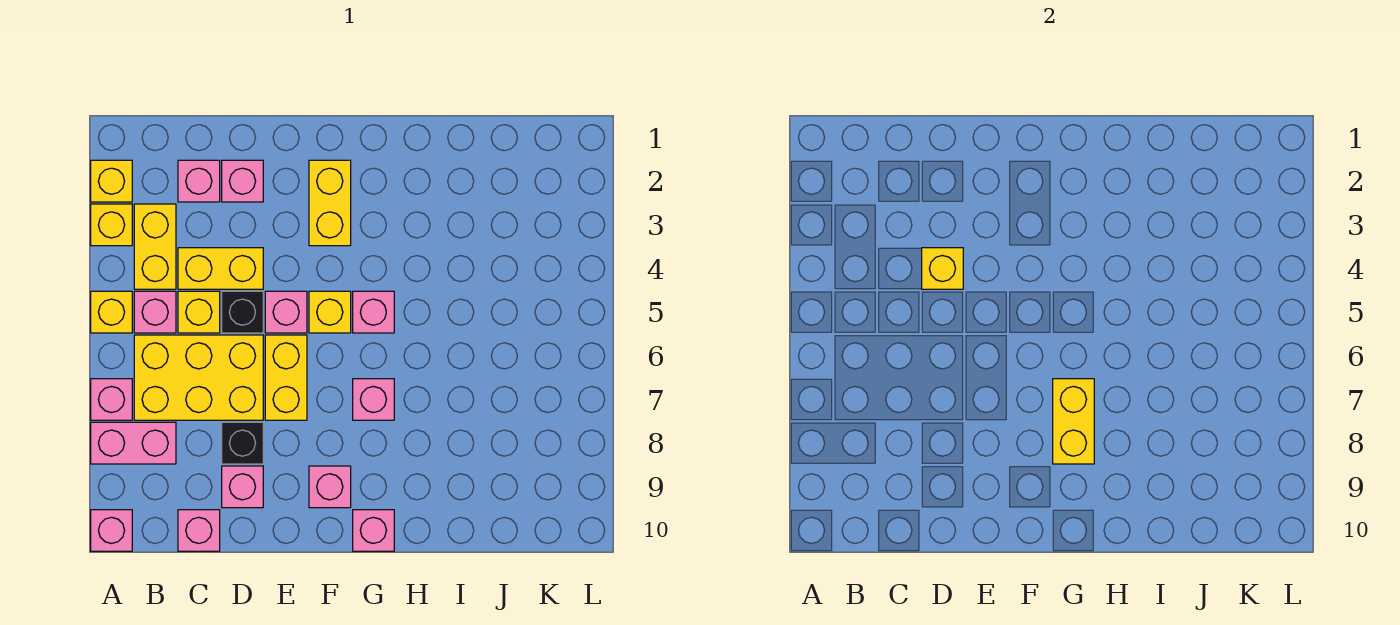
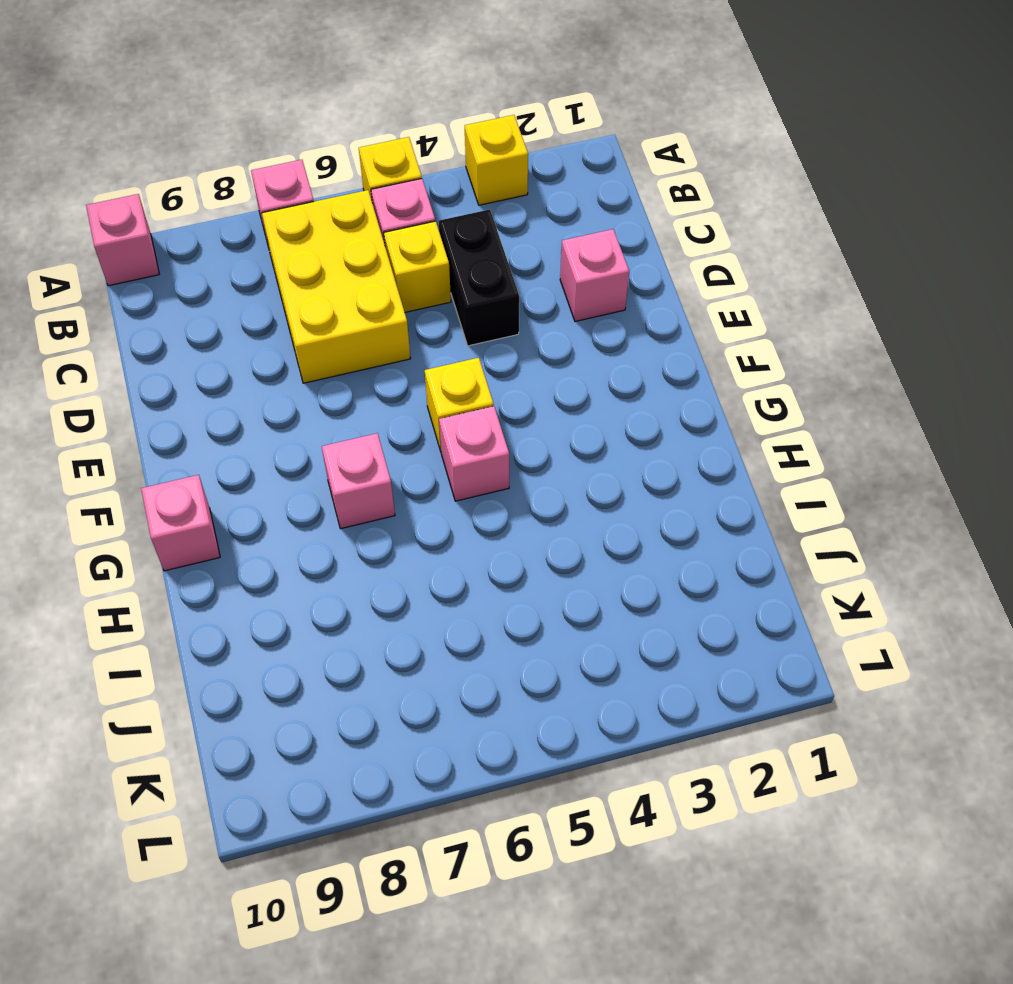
black 1x2 brick [439,209,519,346] -> yellow 1x2 brick [178,248,263,289]
none -> yellow 1x1 brick [91,160,132,202]
none -> pink 1x2 brick [91,422,176,464]
none -> yellow 1x2 brick [134,204,176,289]

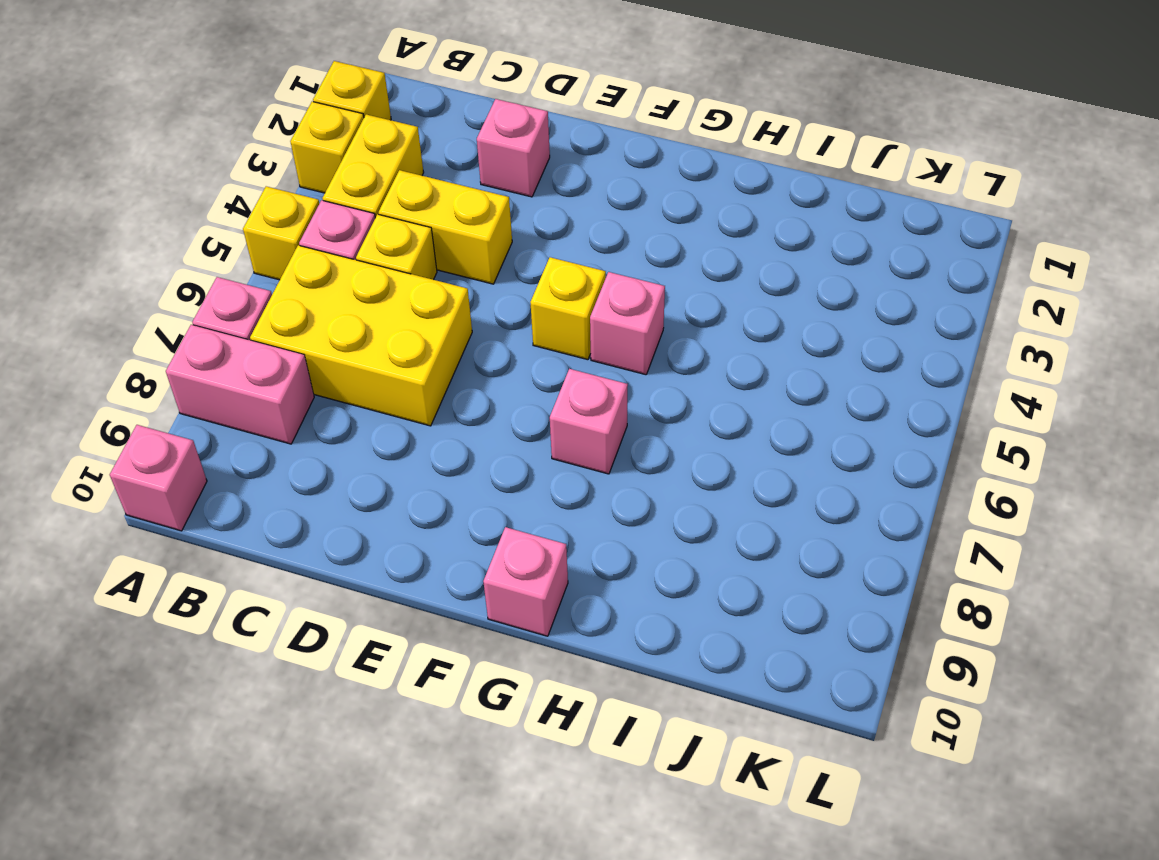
none -> pink 1x1 brick [178,160,220,202]
none -> pink 1x1 brick [178,510,220,551]
none -> black 1x1 brick [222,291,263,333]

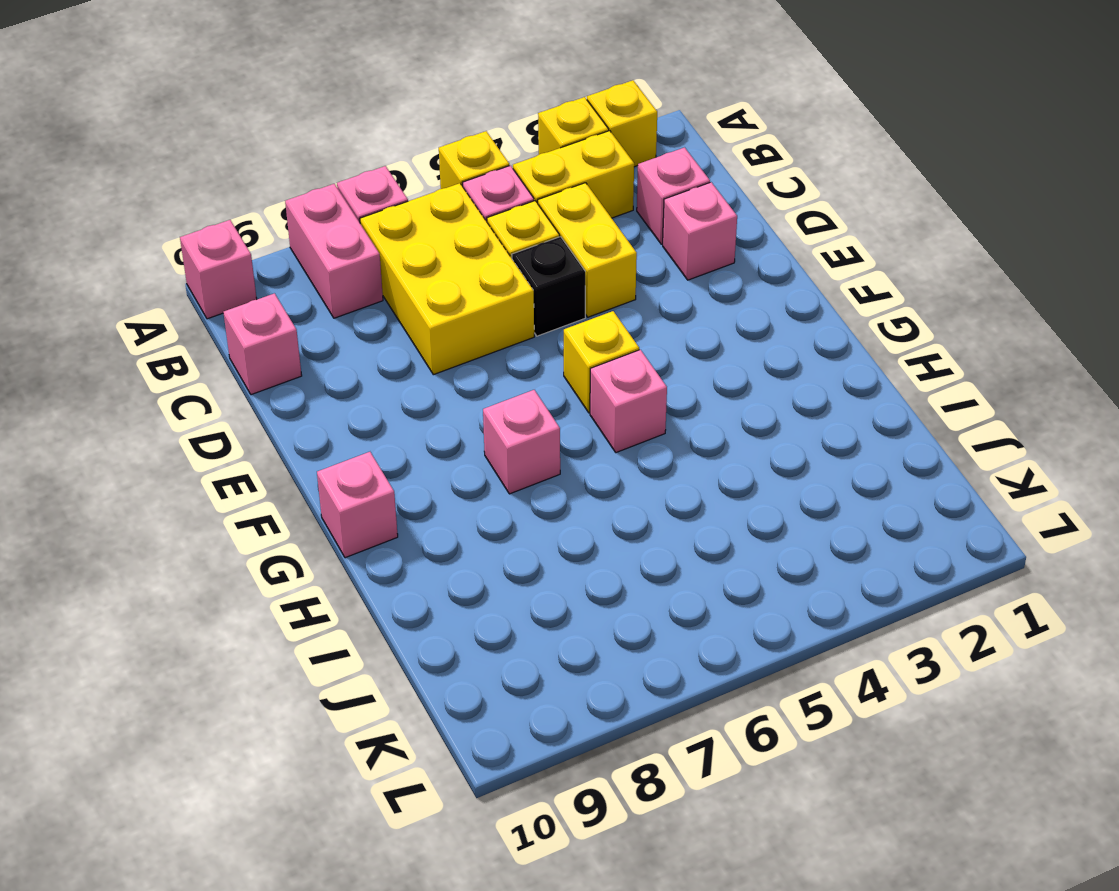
none -> black 1x1 brick [222,422,263,464]
none -> pink 1x1 brick [222,466,263,508]
none -> pink 1x1 brick [265,291,307,333]

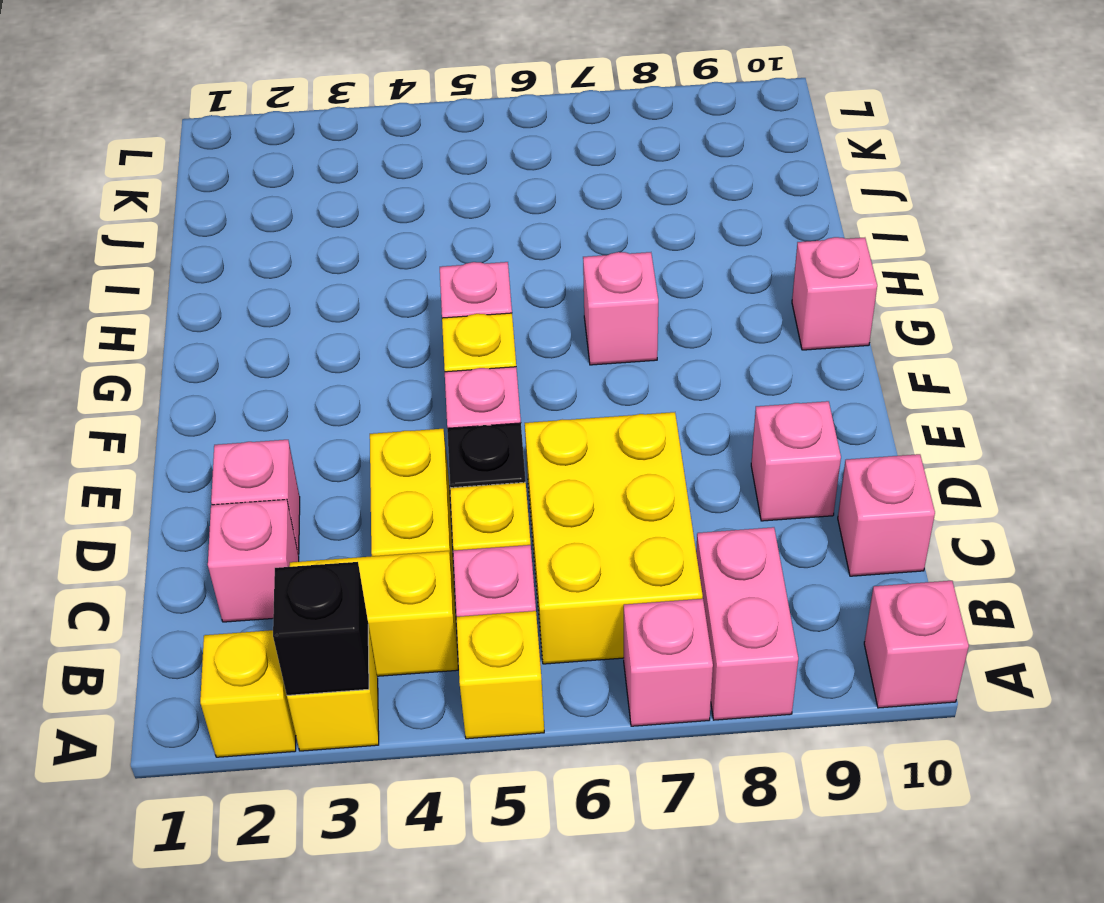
black 1x1 brick [273,562,369,695] -> black 1x1 brick moved to [222,422,263,464]
none -> yellow 1x2 brick [265,335,307,420]
none -> yellow 1x2 brick [309,160,351,246]
none -> pink 1x1 brick [309,466,351,508]

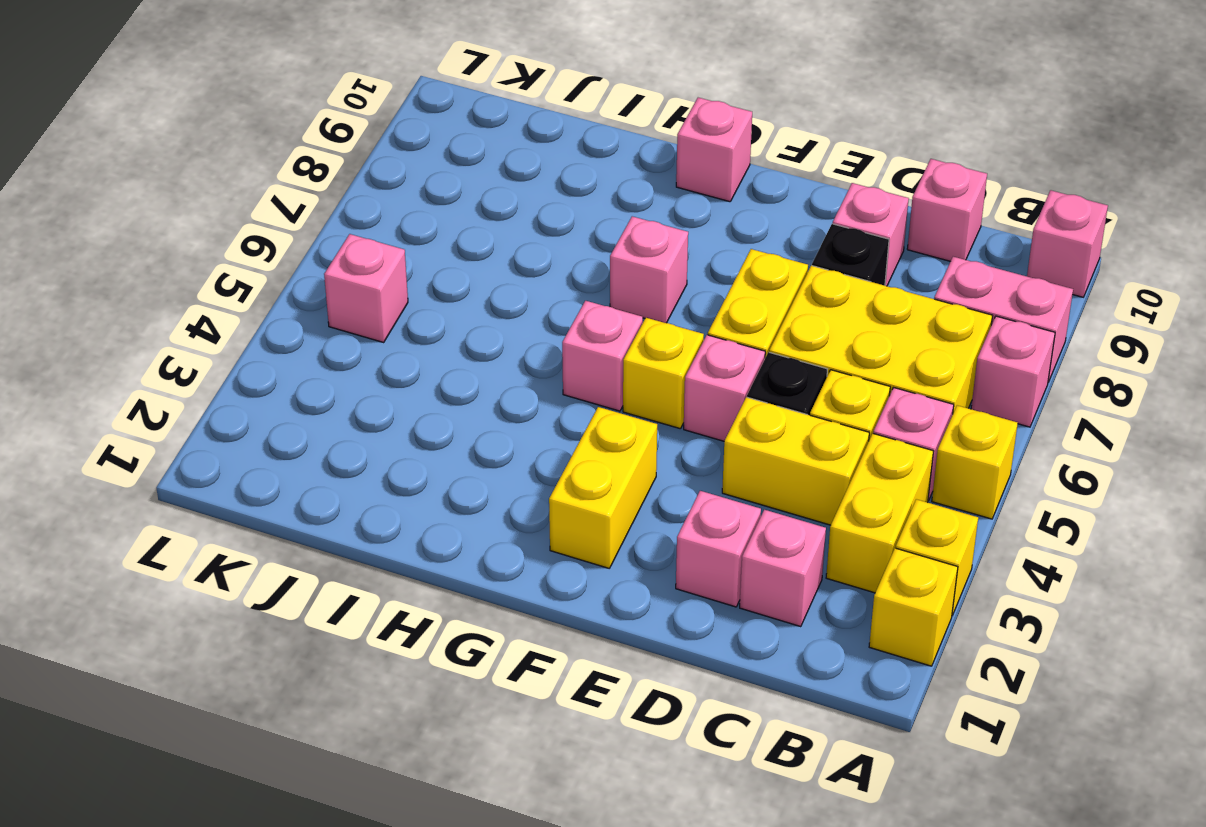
pink 1x1 brick [324,234,408,342] -> pink 1x1 brick moved to [309,466,351,508]
none -> yellow 1x1 brick [922,248,963,289]
none -> yellow 1x2 brick [1053,379,1094,464]

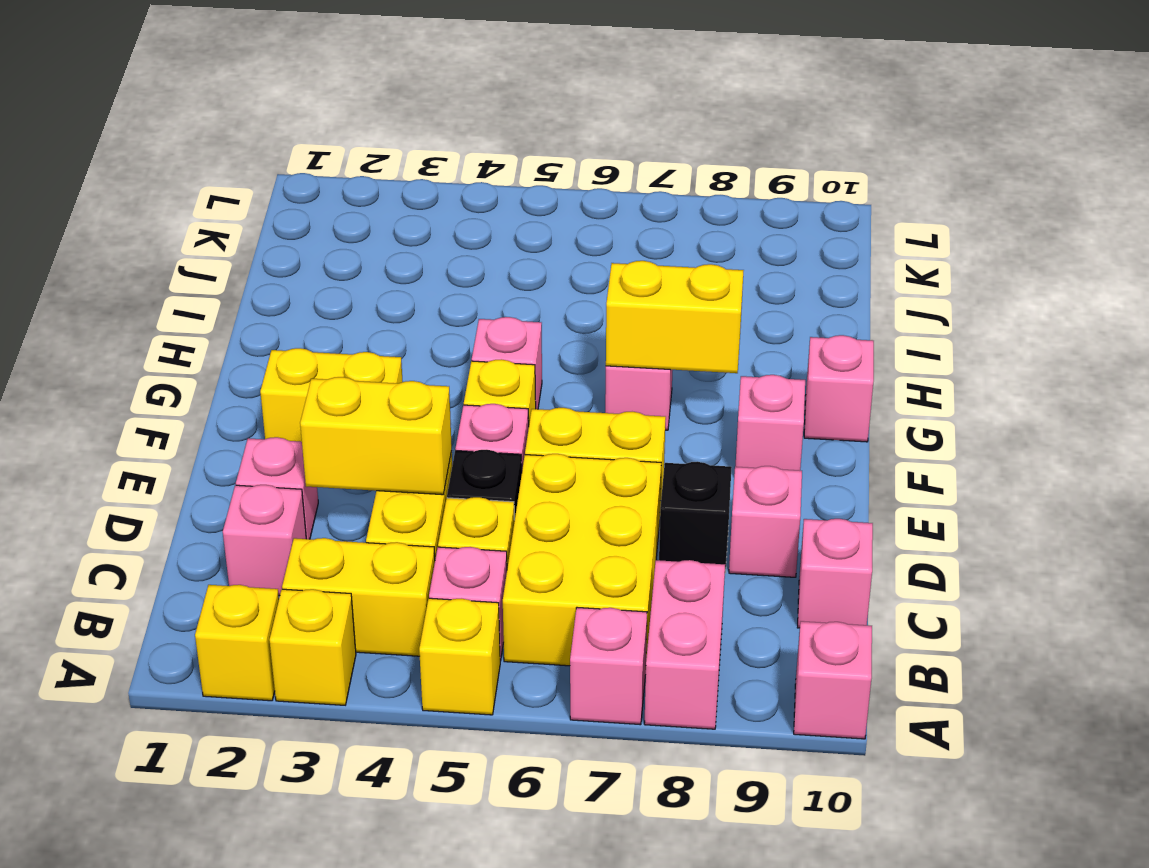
yellow 1x2 brick [300,377,452,495] -> yellow 1x1 brick [922,248,963,289]

